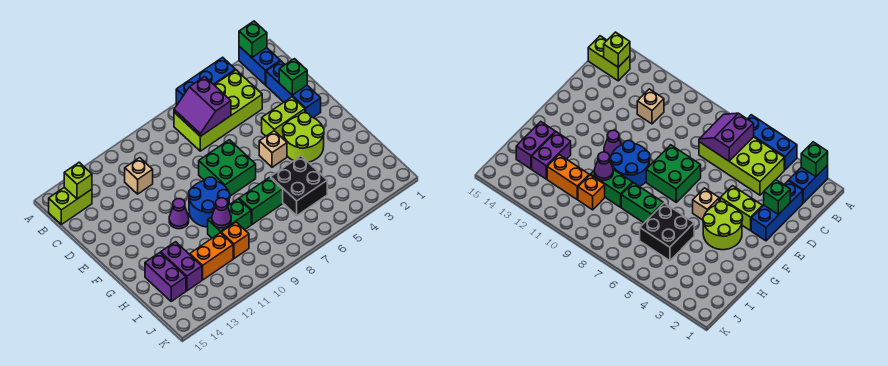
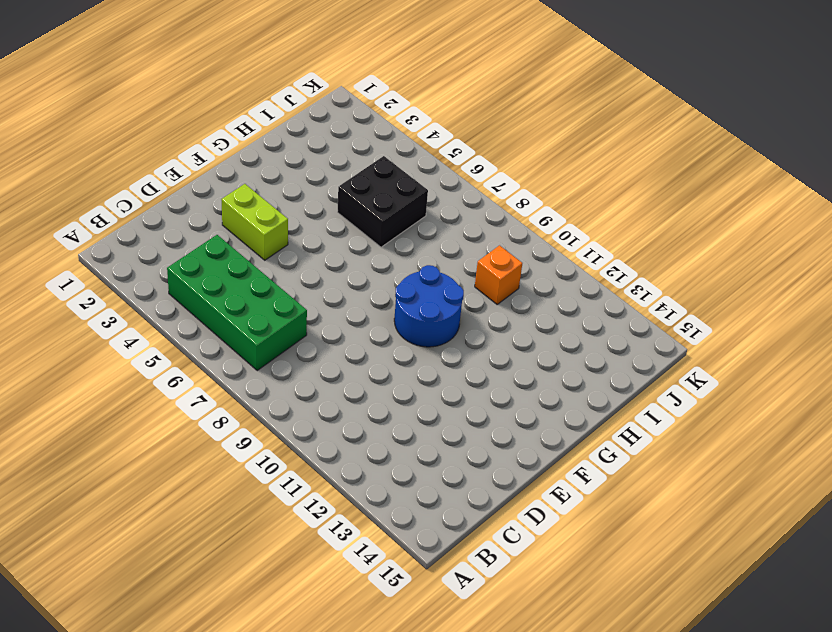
green 2x4 brick [167,235,307,370] -> lime 2x4 brick [174,70,262,151]
none -> blue 1x2 brick [239,46,280,85]
none -> blue 1x3 brick [176,57,235,104]
none -> lime 1x2 brick [49,187,92,224]

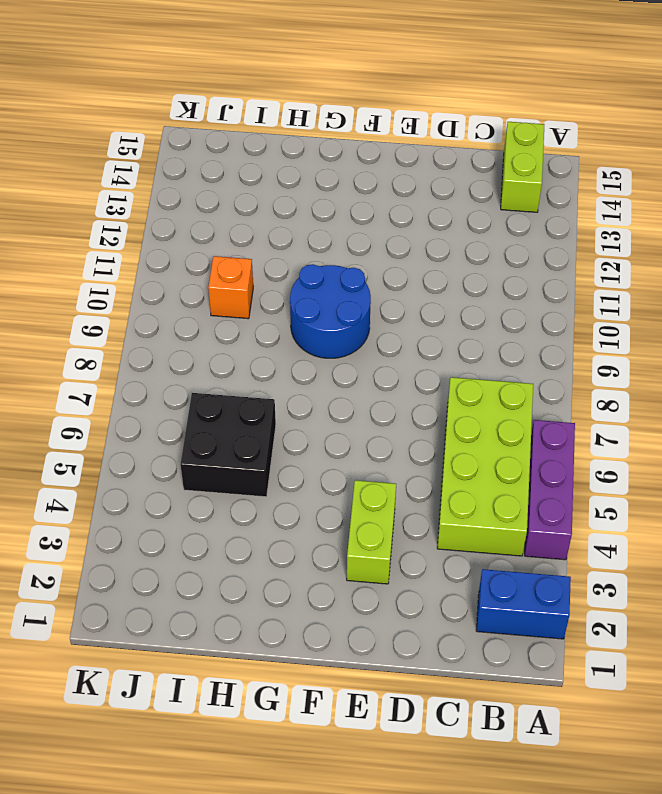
purple 1x3 brick [525,420,575,560] -> blue 1x3 brick [176,57,235,104]
none -> blue 1x3 brick [266,61,321,118]
none -> tan 1x1 brick [125,158,153,194]
none -> green 2x2 brick [199,140,256,196]

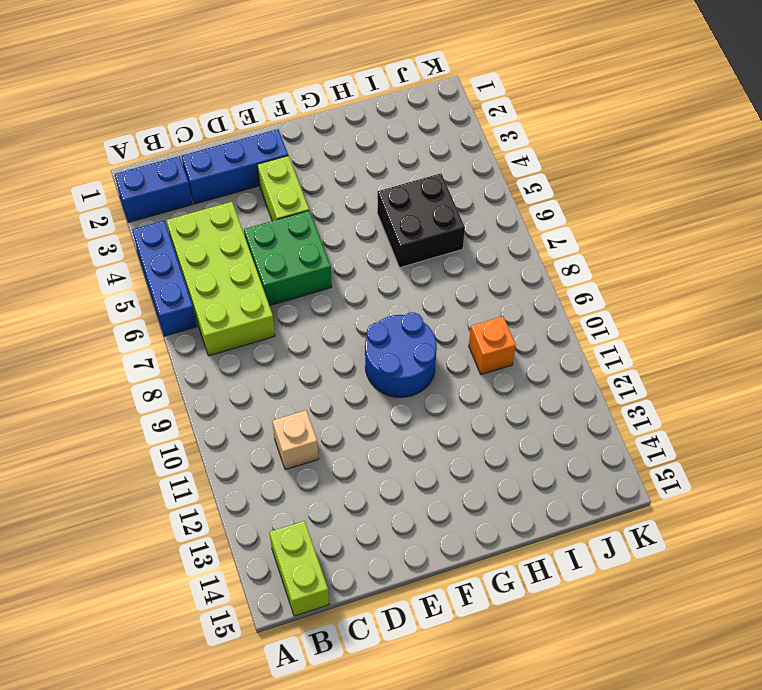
green 2x2 brick [244,211,332,306] -> green 2x2 brick moved to [199,140,256,196]
none -> lime 2x2 round brick [283,113,324,162]
none -> tan 1x1 brick [259,131,287,167]
none -> purple 1x1 cone [169,199,189,229]

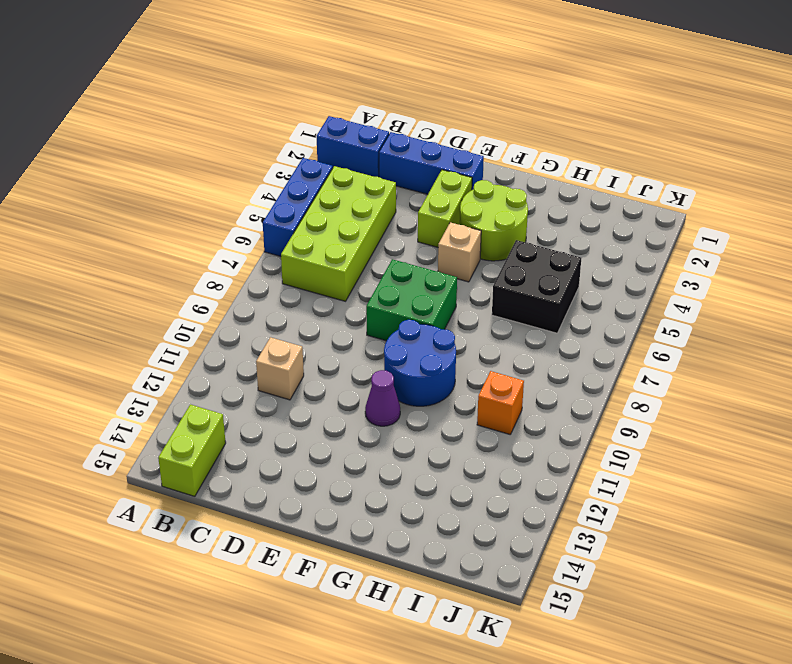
none -> green 1x2 brick [239,177,283,224]
none -> green 1x2 brick [208,199,251,238]
none -> purple 1x2 brick [161,242,202,291]

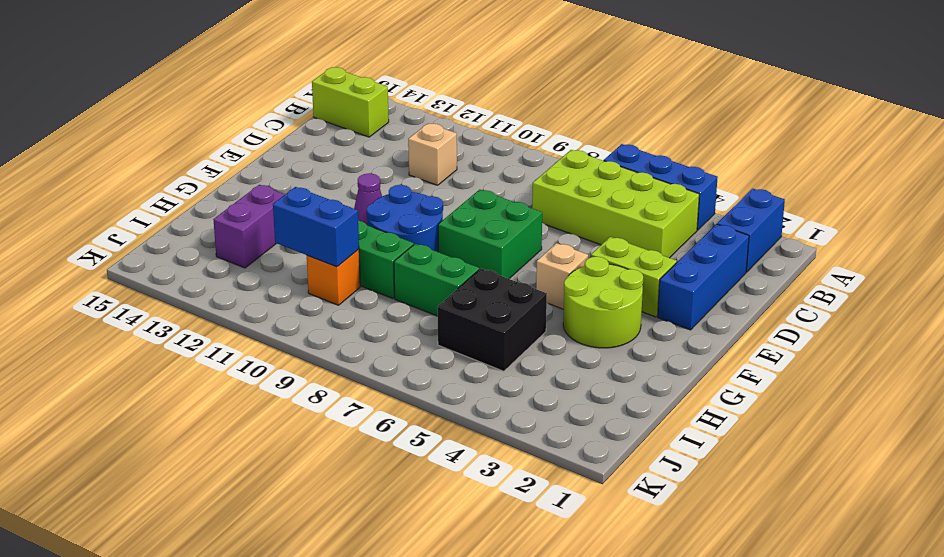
blue 1x2 brick [273,187,359,267] -> none
none -> purple 1x2 brick [145,253,186,301]
none -> orange 1x2 brick [190,233,233,280]
none -> green 1x1 brick [239,21,267,57]

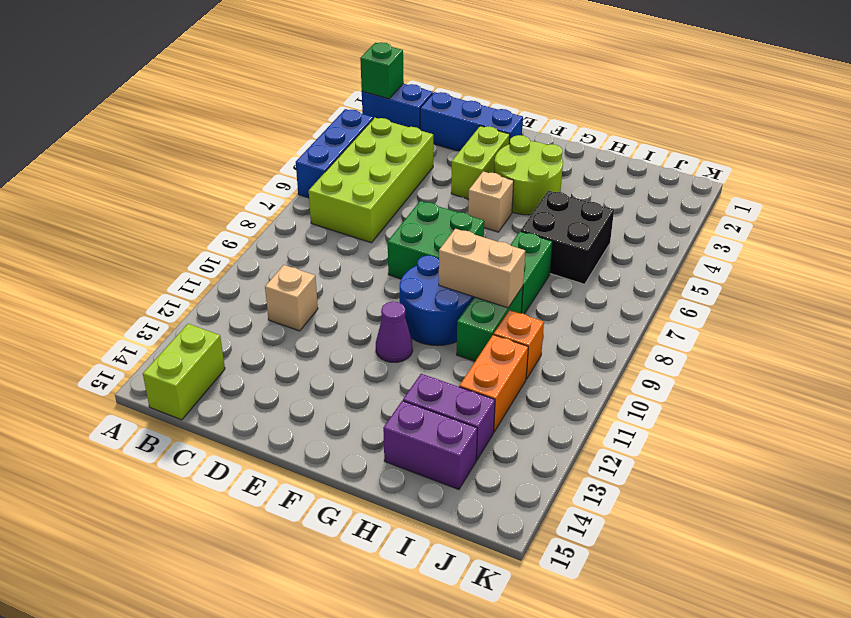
tan 1x2 brick [439,229,525,308] -> none
none -> purple 2x2 slope [174,76,231,136]
none -> lime 1x1 brick [64,162,92,199]
none -> green 1x1 brick [279,59,307,95]

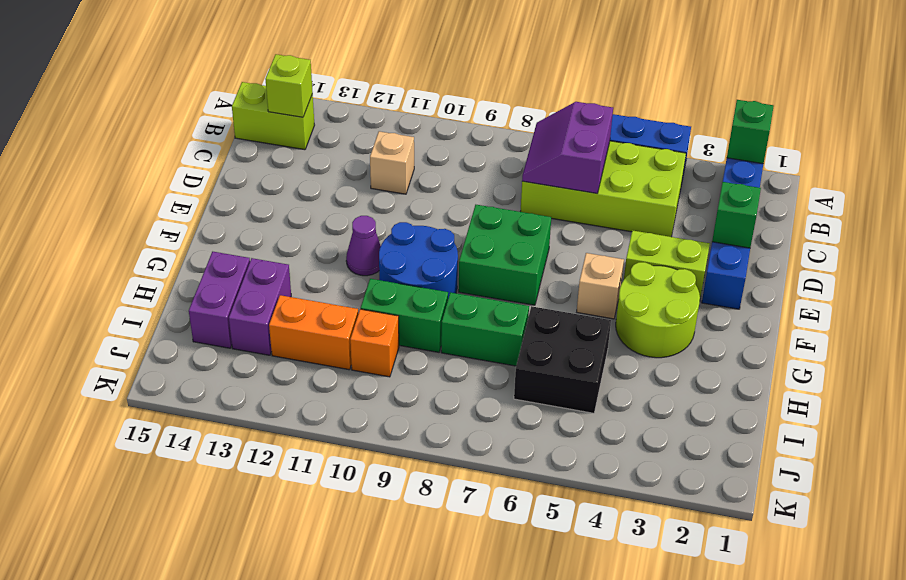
none -> purple 1x1 cone [212,198,231,228]

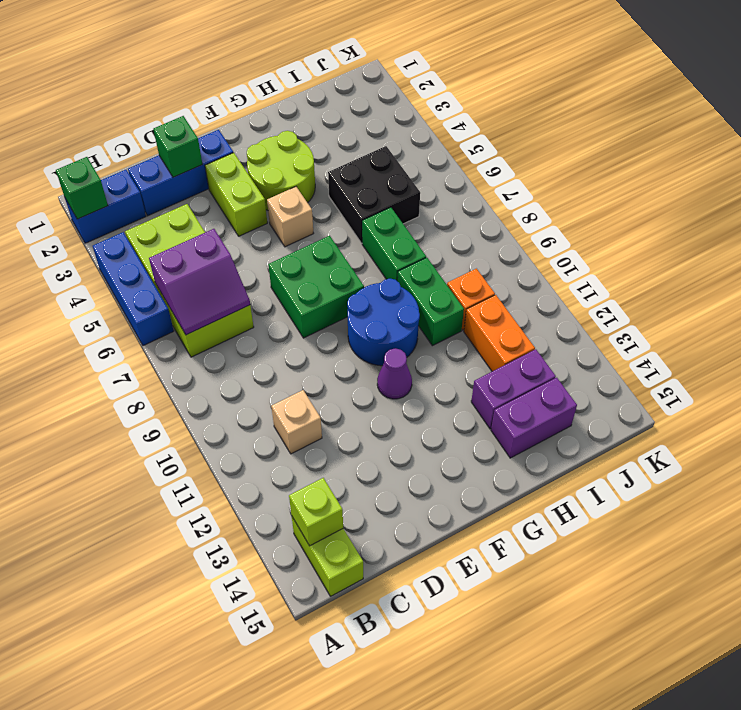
none -> purple 1x1 cone [212,198,231,228]

